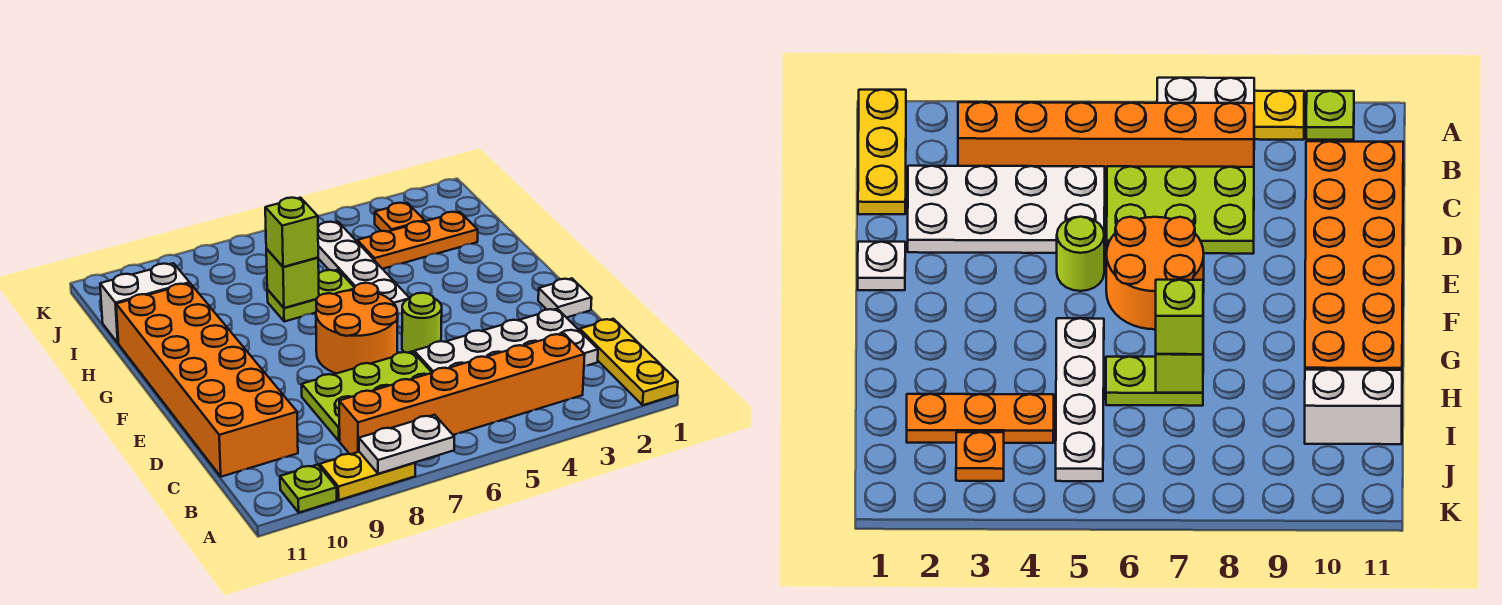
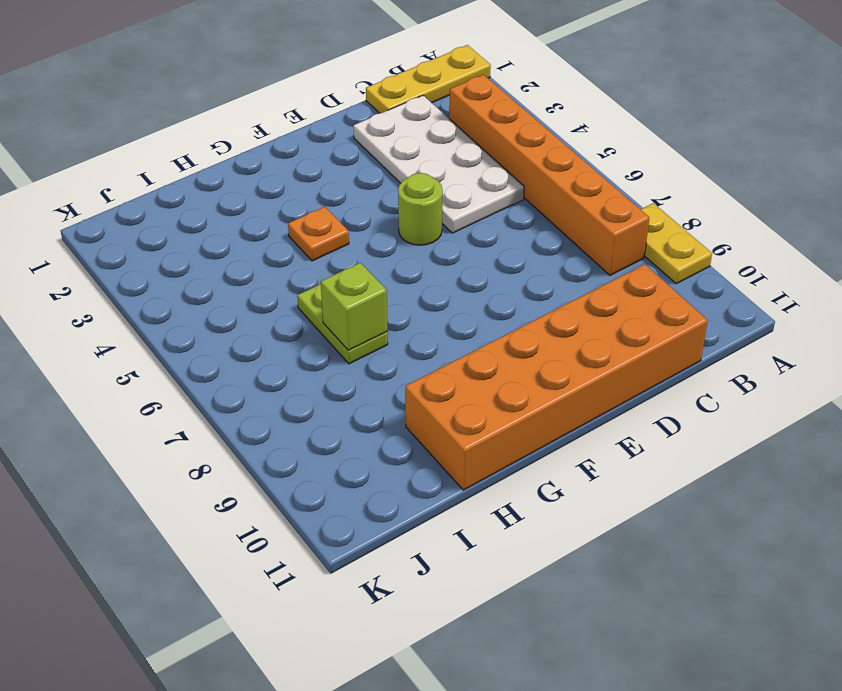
orange 1x1 plate [288,207,349,261] -> orange 1x1 plate moved to [375,203,425,232]
none -> lime 1x1 plate [280,465,337,513]
none -> lime 2x3 plate [302,351,432,441]
none -> white 1x1 plate [538,278,592,318]

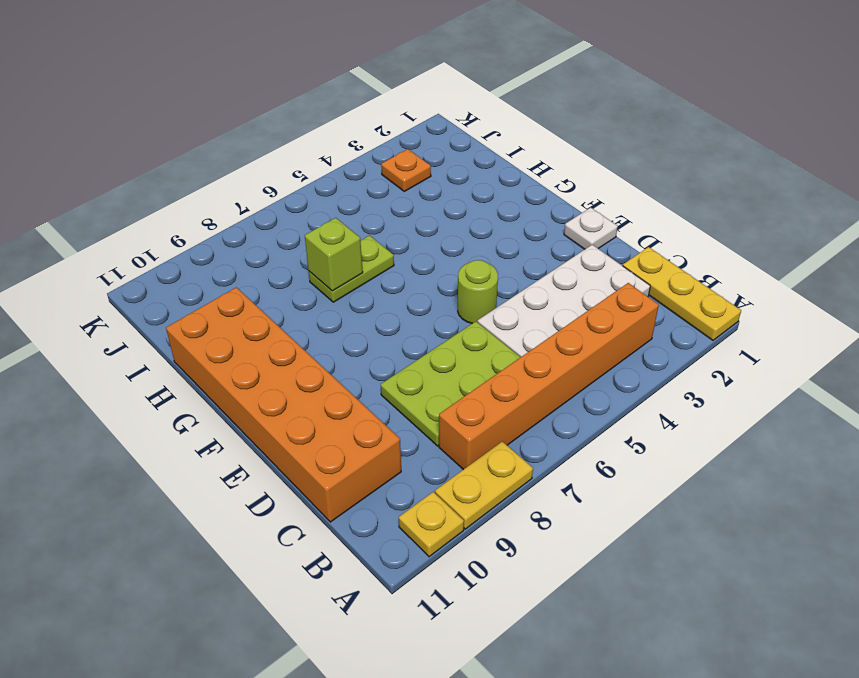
yellow 1x1 plate [399,492,464,557] -> lime 1x1 plate [280,465,337,513]
none -> orange 2x2 round brick [316,283,398,374]
none -> white 1x4 plate [318,222,409,314]
none -> orange 1x3 plate [357,212,478,269]

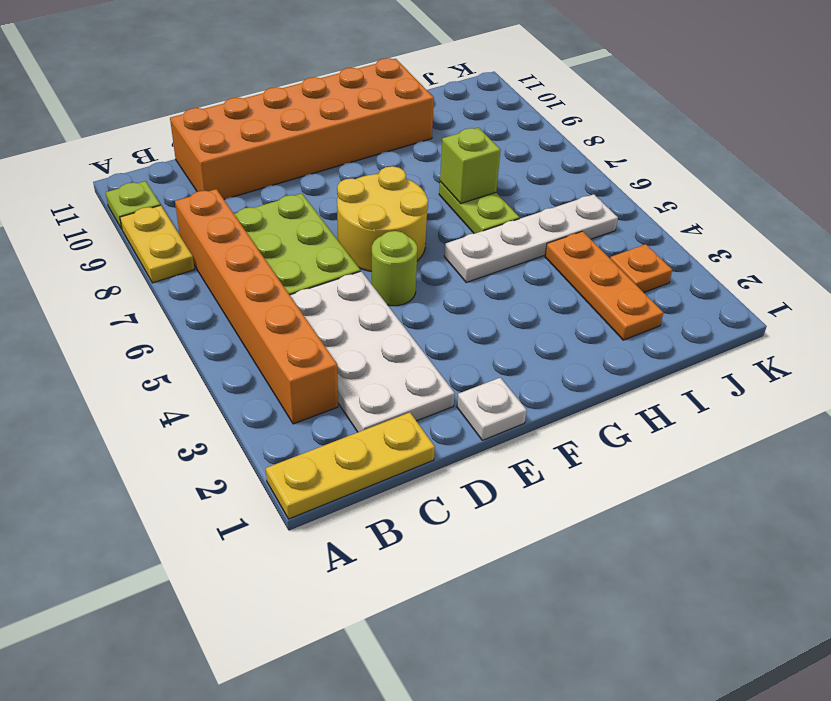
yellow 2x2 round brick [337,166,428,271] -> orange 2x2 round brick [316,283,398,374]
none -> white 1x2 brick [100,263,190,343]
none -> white 1x2 plate [359,415,454,474]
none -> lime 1x1 brick [265,198,318,267]

